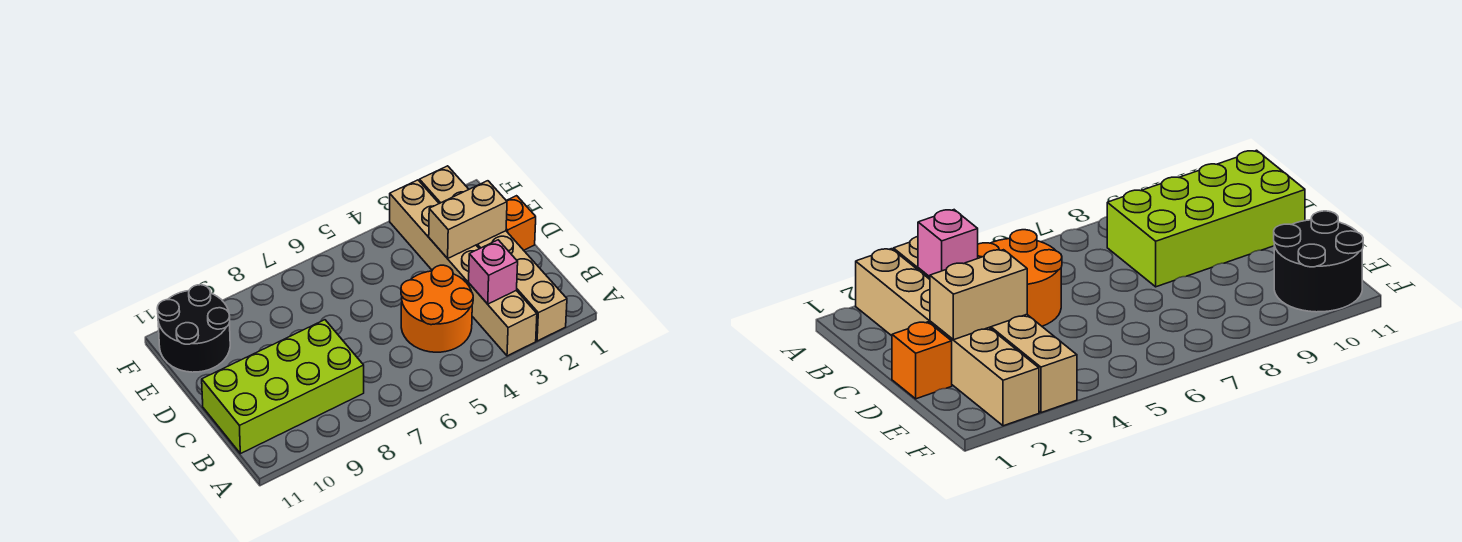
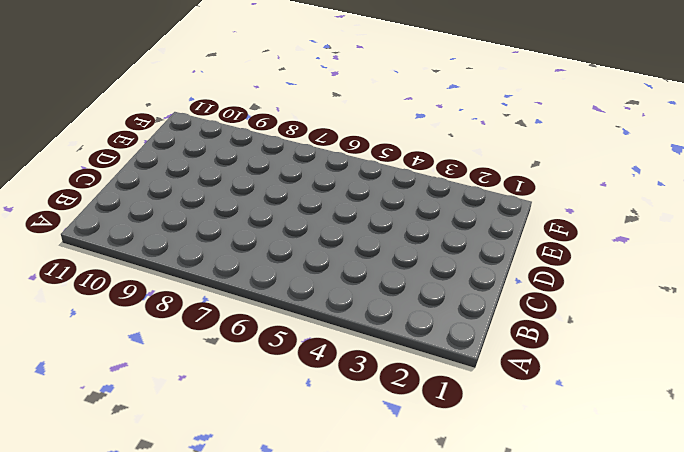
none -> tan 1x6 brick [420,166,567,341]
none -> tan 1x6 brick [390,180,537,356]

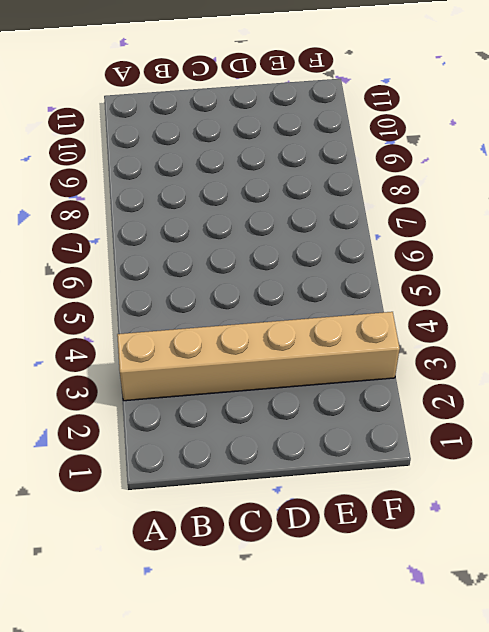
none -> tan 1x6 brick [420,166,567,341]
none -> orange 2x2 round brick [401,265,473,352]

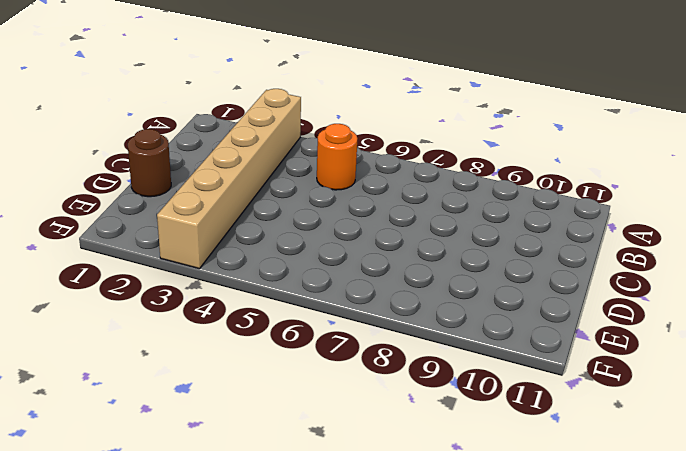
orange 1x1 round brick [317,124,358,190] -> orange 2x2 round brick [401,265,473,352]
brown 1x1 round brick [128,129,171,197] -> orange 1x1 brick [506,196,536,250]
none -> tan 1x6 brick [420,166,567,341]
none -> lime 2x4 brick [202,320,364,454]

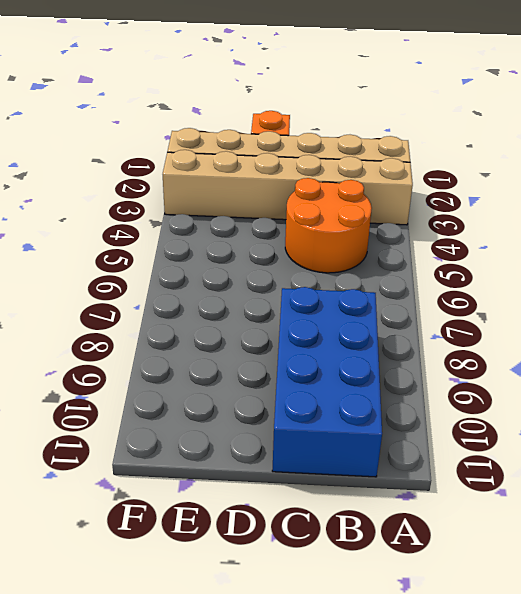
blue 2x4 brick [272,287,382,477] -> lime 2x4 brick [202,320,364,454]
none -> black 2x2 round brick [157,285,230,372]
none -> pink 1x1 brick [469,240,518,304]

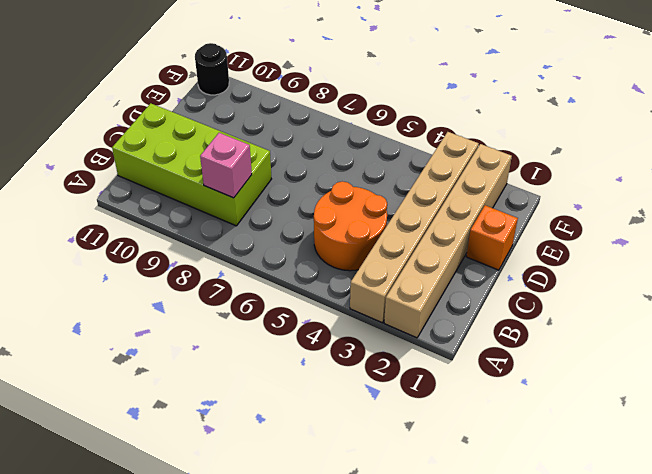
pink 1x1 brick [200,133,252,198] -> pink 1x1 brick moved to [469,240,518,304]
black 1x1 round brick [195,43,229,95] -> black 2x2 round brick [157,285,230,372]
none -> tan 1x2 brick [429,181,507,259]

